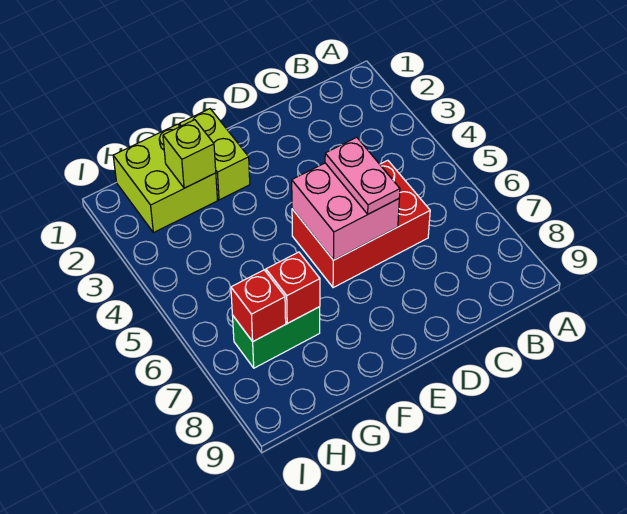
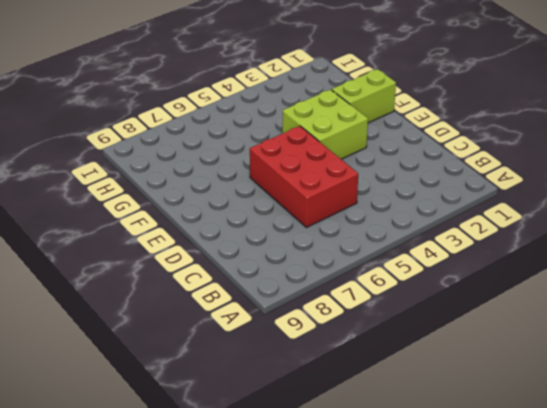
lime 2x2 brick [282,90,368,159] -> lime 2x2 brick moved to [113,124,217,233]
none -> green 1x2 brick [232,307,320,368]
none -> pink 2x2 brick [292,163,399,260]

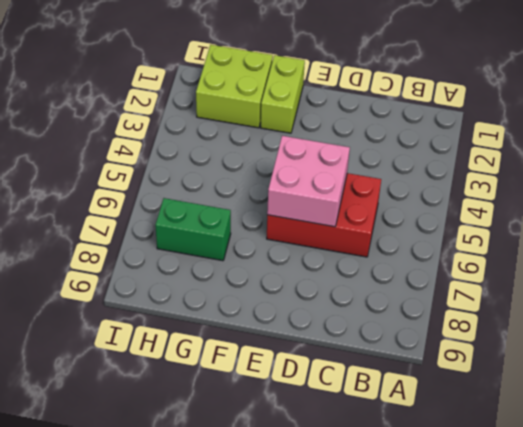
none -> lime 1x1 brick [163,120,216,188]
none -> red 1x1 brick [266,252,320,323]

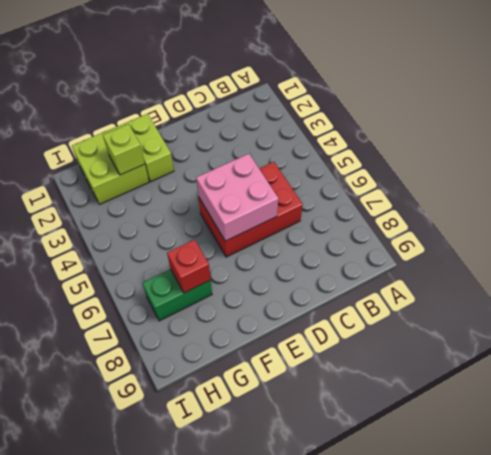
none -> red 1x1 brick [231,270,286,341]
none -> pink 1x2 plate [325,137,400,214]

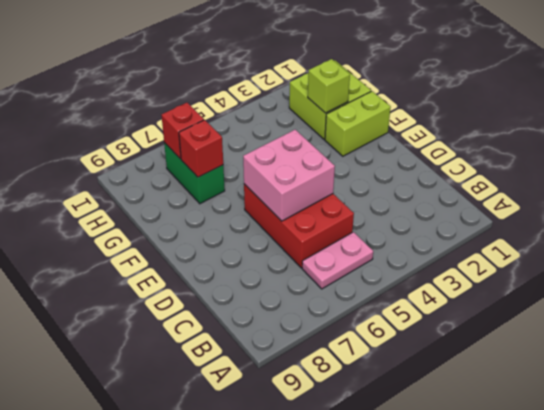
pink 1x2 plate [302,232,373,289] -> pink 1x2 plate moved to [325,137,400,214]

